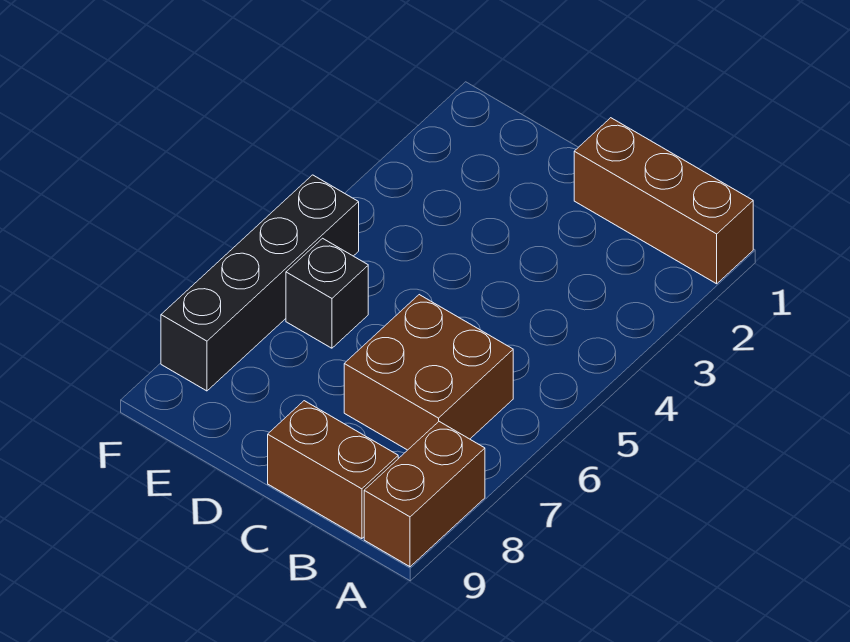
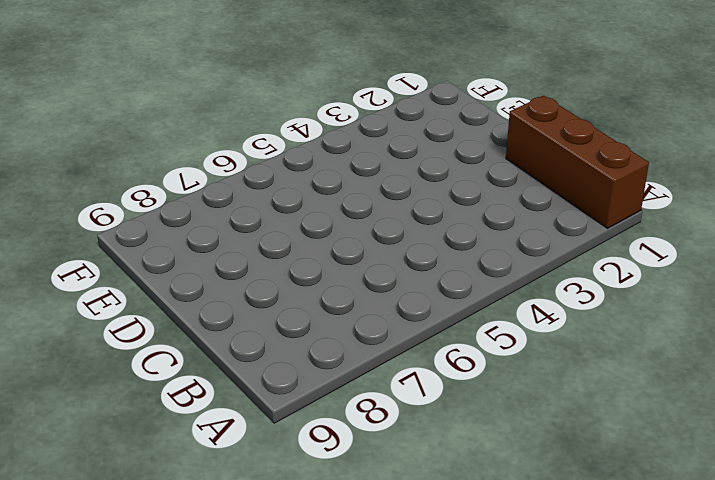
none -> brown 1x2 brick [364,422,485,567]
none -> brown 2x2 brick [344,295,513,450]

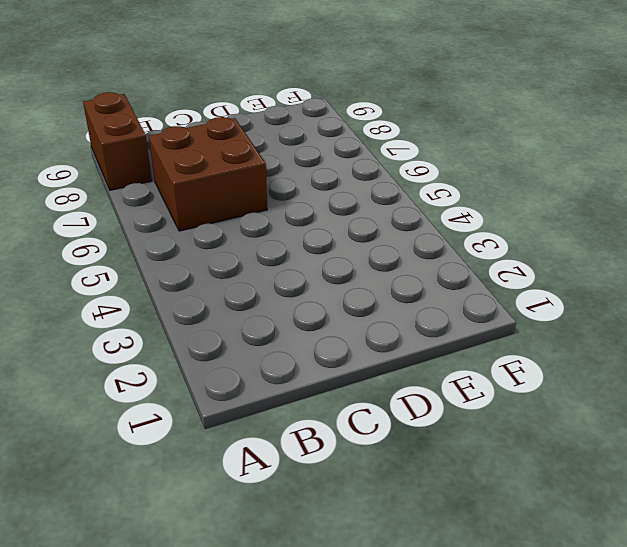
none -> brown 1x3 brick [574,118,753,284]
none -> brown 1x2 brick [268,401,398,539]

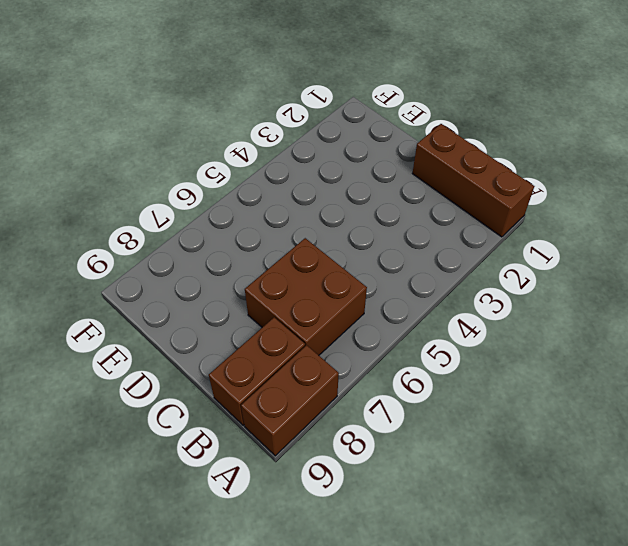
brown 1x2 brick [209,317,305,425] -> brown 1x2 brick turned to [268,401,398,539]
none -> black 1x1 brick [286,238,368,348]
none -> black 1x4 brick [161,175,359,391]

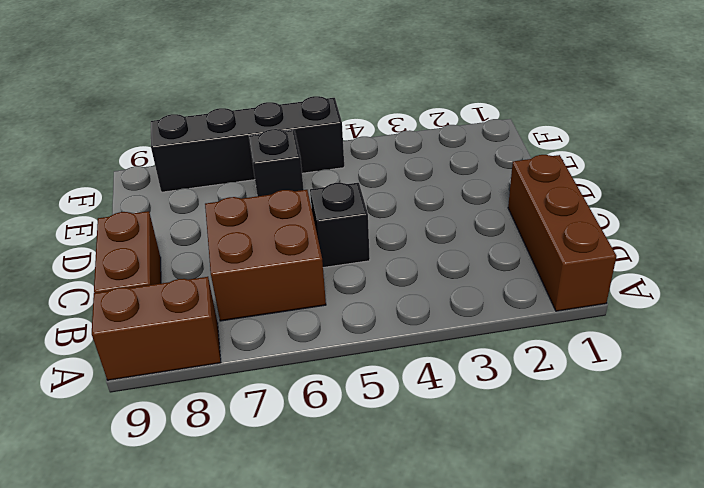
black 1x1 brick [310,183,370,268] -> none

